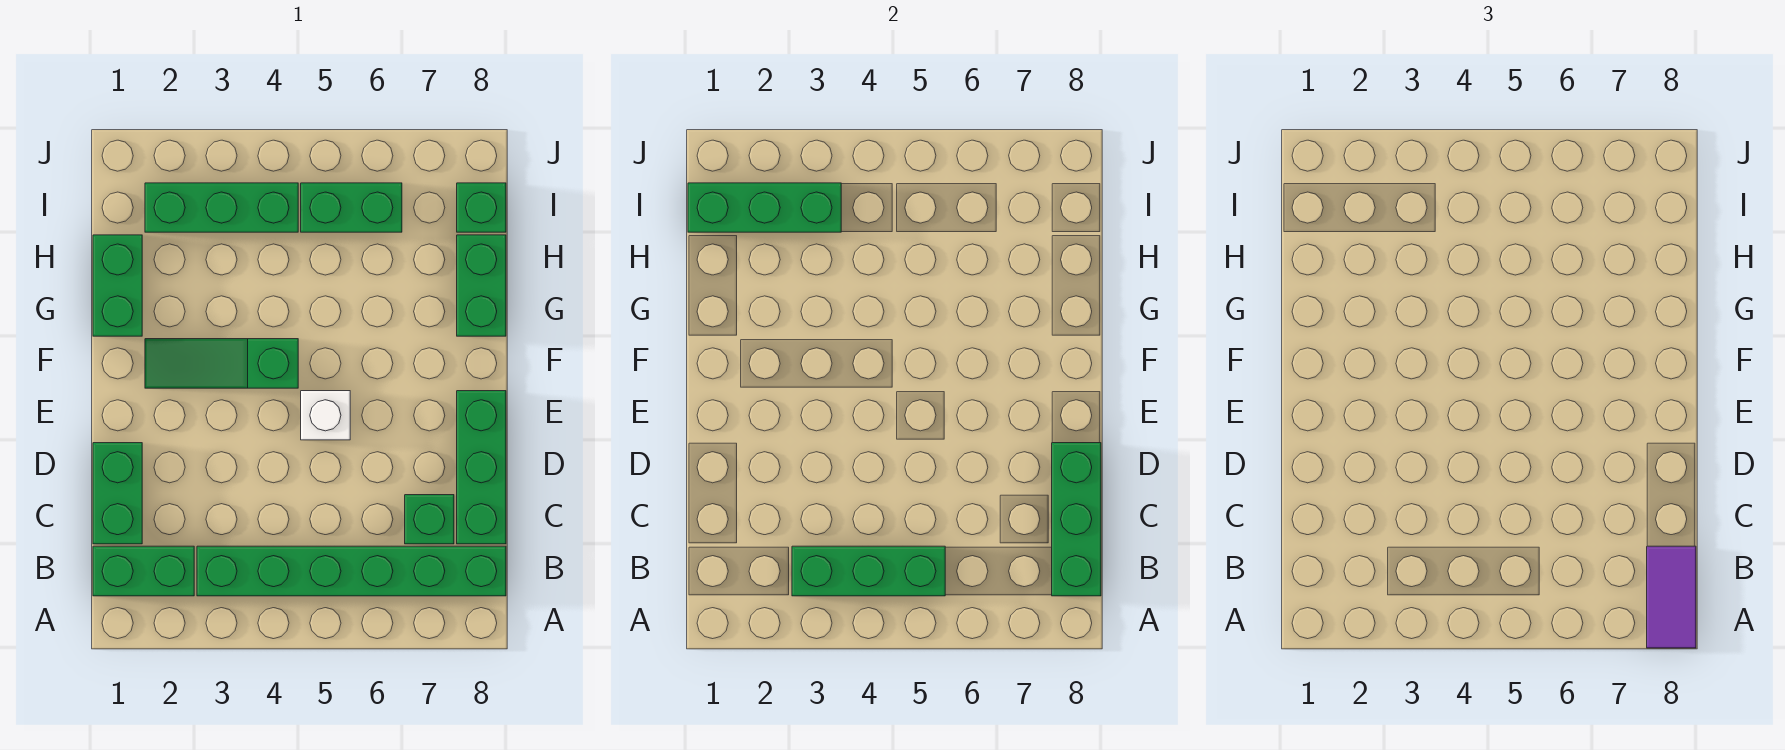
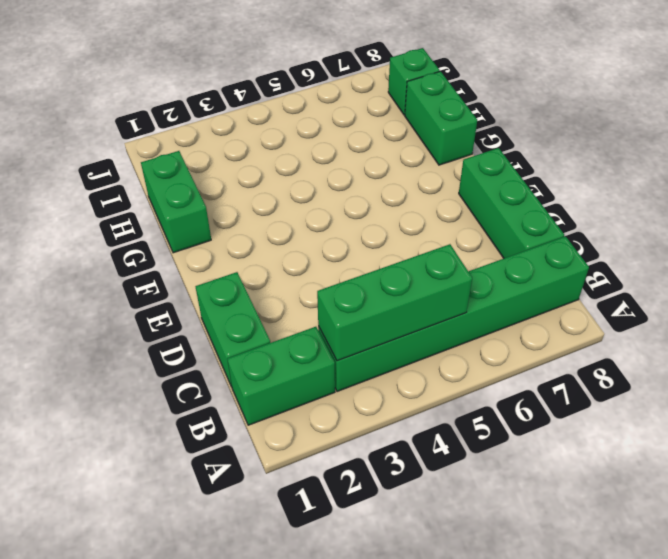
none -> green 1x1 brick [405,495,454,544]
none -> white 1x1 brick [301,391,350,440]
none -> green 1x3 slope [145,339,298,388]

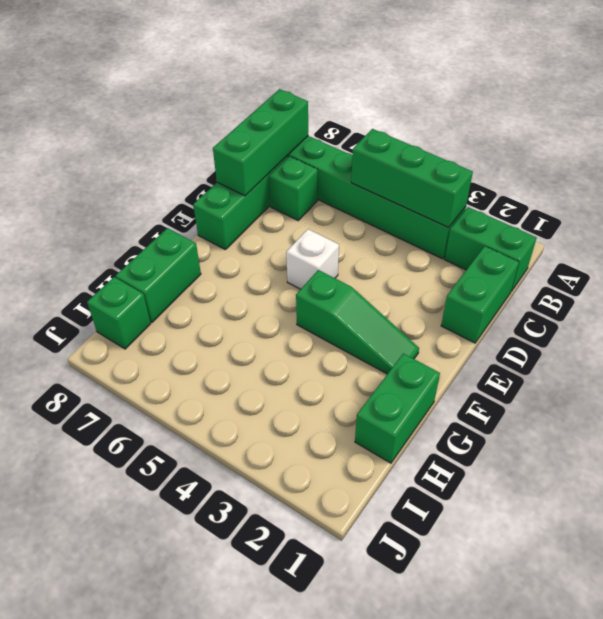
none -> green 1x3 brick [145,183,298,232]
none -> green 1x2 brick [301,183,402,232]
none -> green 1x3 brick [688,183,841,232]

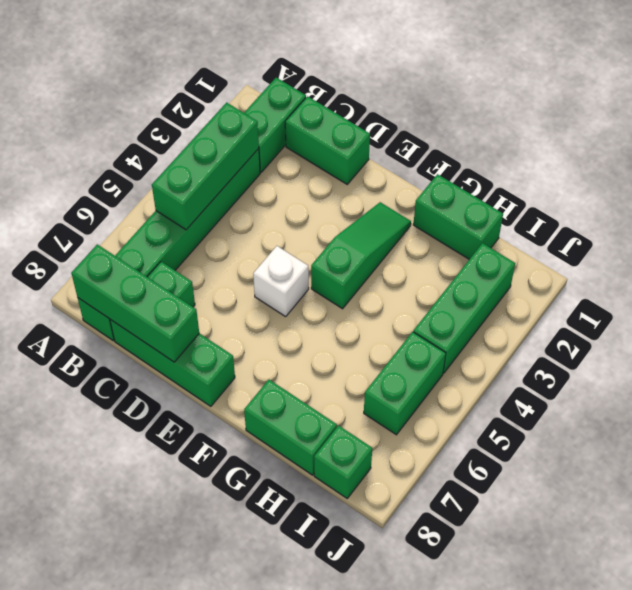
none -> green 1x3 brick [688,183,841,232]
none -> purple 1x2 tile [1647,546,1696,648]

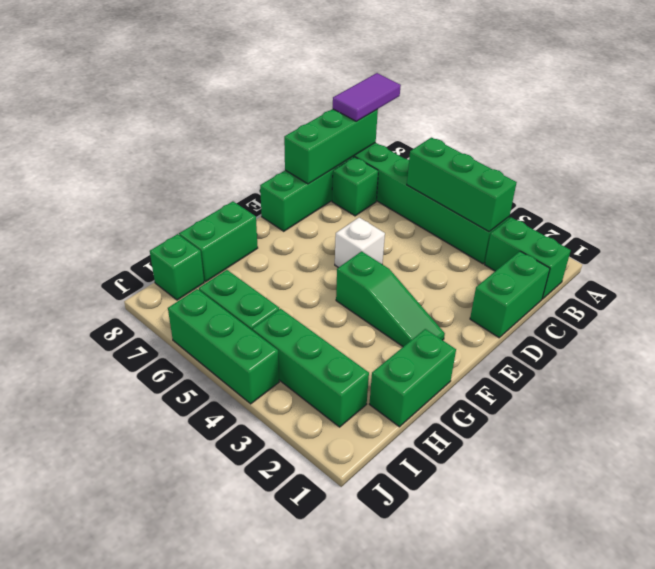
green 1x3 brick [168,289,279,404] -> green 1x3 brick moved to [688,183,841,232]

